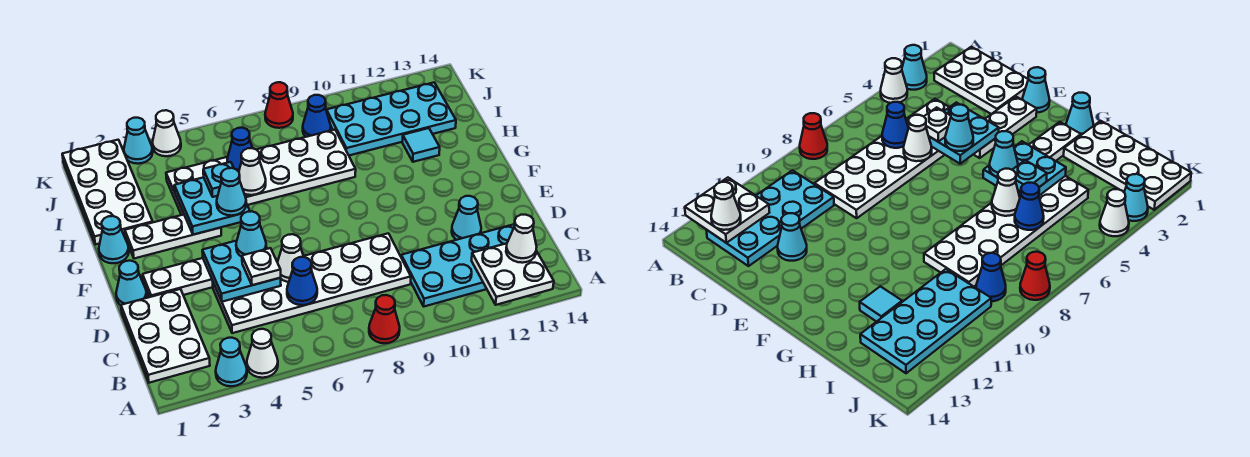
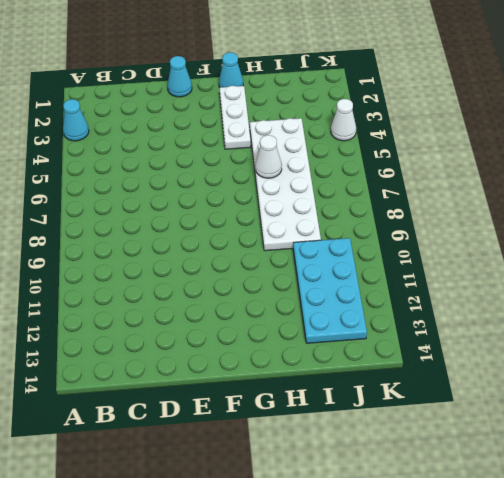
none -> white 1x1 cone [247,329,278,378]
none -> red 1x1 cone [369,295,400,343]
none -> white 2x3 plate [121,289,210,383]
none -> cyan 2x4 plate [401,224,515,306]

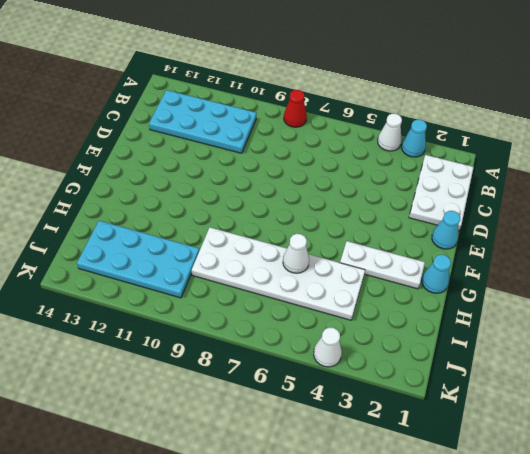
none -> white 2x6 plate [213,233,411,333]
none -> cyan 1x1 cone [452,196,481,240]
none -> white 1x3 plate [143,258,213,297]
none -> white 2x4 plate [62,140,153,244]

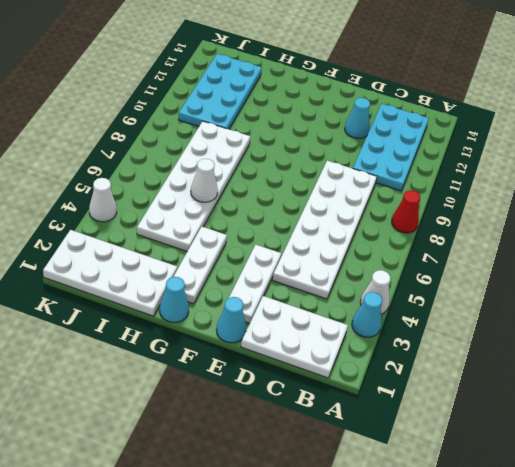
none -> cyan 1x1 tile [402,128,440,162]
none -> blue 1x1 cone [303,95,331,137]
none -> cyan 1x1 cone [124,118,153,164]
none -> red 1x1 cone [265,82,293,128]

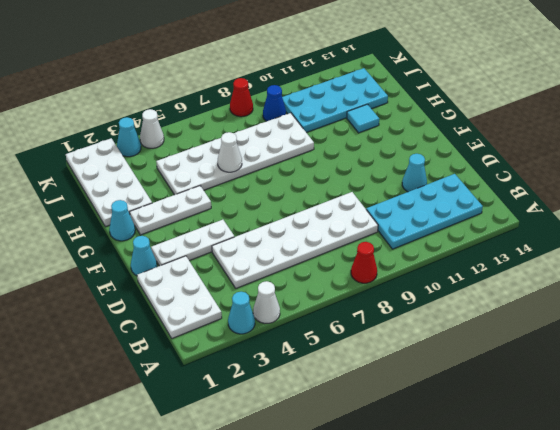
none -> white 2x2 plate [472,243,554,305]
none -> blue 1x1 cone [287,257,317,305]
none -> cyan 2x2 plate [202,241,281,302]
none -> white 1x1 cone [277,234,304,282]

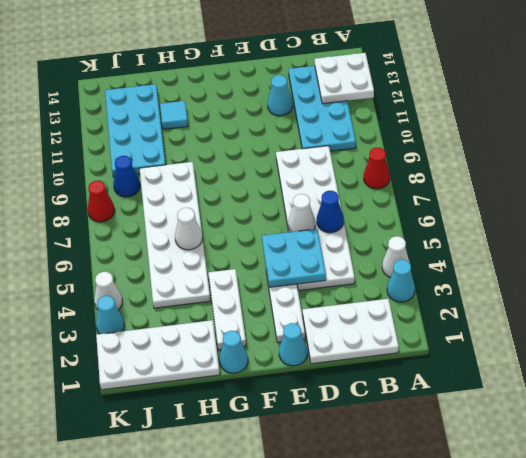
none -> cyan 2x2 plate [174,177,250,235]
none -> blue 1x1 cone [227,128,252,172]
none -> white 1x1 cone [506,215,537,263]
none -> white 1x1 plate [242,248,281,285]

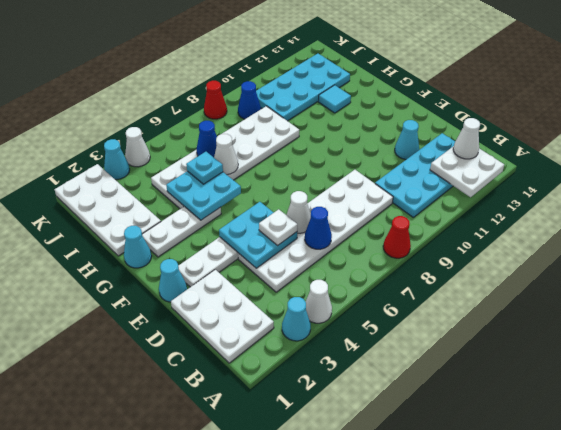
none -> cyan 1x1 cone [236,211,266,257]
none -> cyan 1x1 cone [217,168,246,216]

